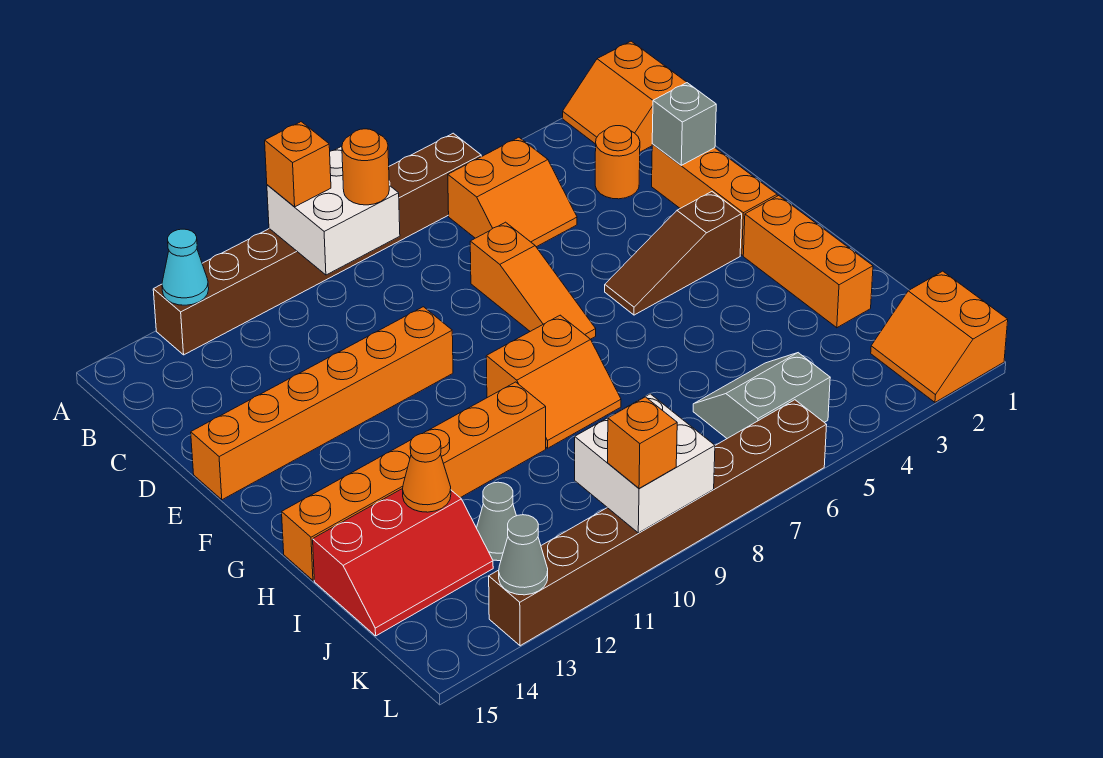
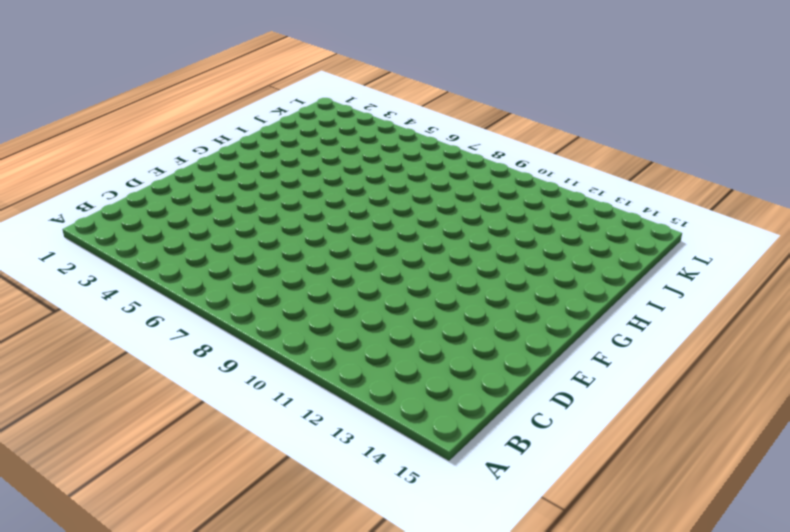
none -> orange 2x2 slope [563,41,687,152]
none -> brown 1x8 brick [153,133,481,355]
none -> orange 2x2 slope [448,137,577,247]

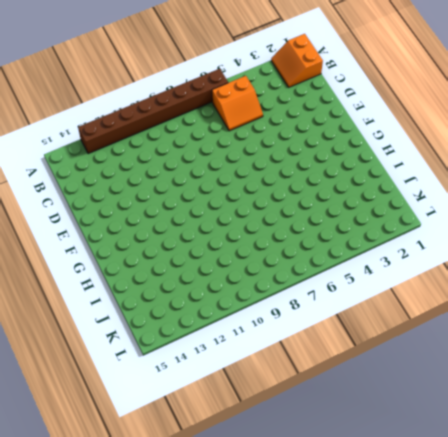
none -> orange 1x1 round brick [595,126,640,199]
none -> orange 1x3 brick [652,144,777,255]
none -> orange 1x3 slope [470,222,596,339]

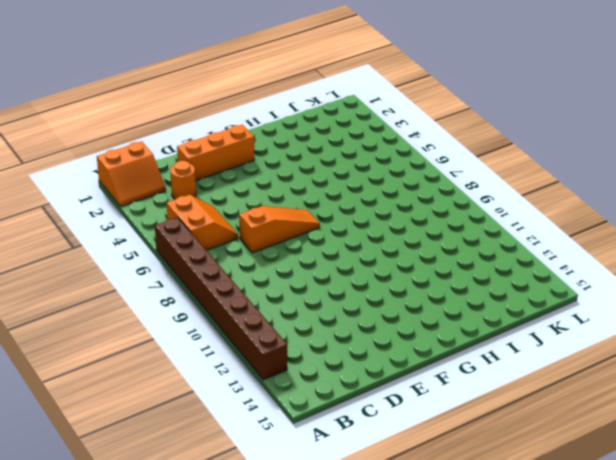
none -> orange 1x6 brick [191,307,453,500]
none -> brown 1x3 slope [605,192,742,315]
none -> orange 1x3 brick [743,196,873,328]

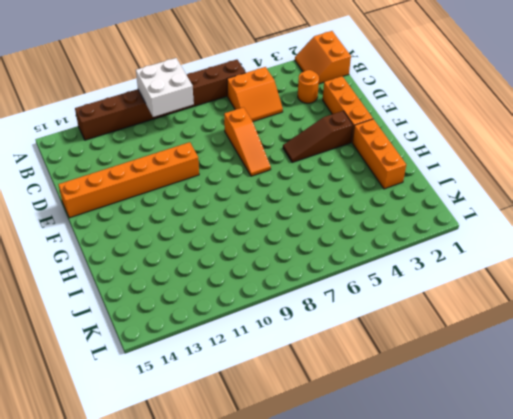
none -> orange 2x2 slope [486,315,621,448]
none -> orange 1x6 brick [282,382,546,581]
none -> red 2x3 slope [313,488,493,636]

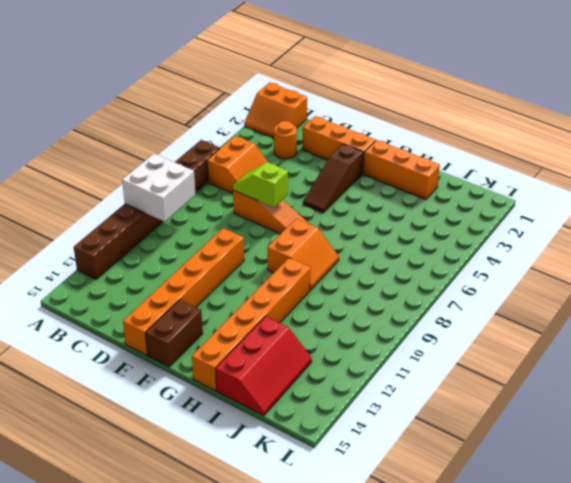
lime 1x2 slope [233,162,288,207] -> none
brown 1x2 brick [145,300,203,367] -> none
none -> grey 2x2 slope [693,353,830,438]
none -> grey 1x1 cone [477,482,516,561]
none -> orange 2x2 slope [871,271,1008,402]

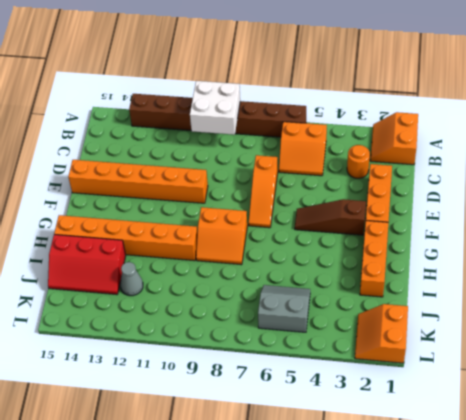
none -> brown 1x8 brick [489,400,827,646]
none -> cyan 1x1 cone [162,229,209,305]
none -> grey 1x1 brick [652,83,716,165]

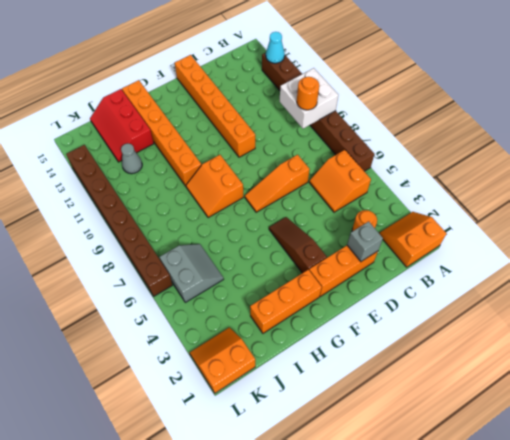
none -> orange 1x1 cone [403,433,451,512]
none -> white 2x2 brick [575,394,715,533]
none -> grey 1x1 cone [499,515,548,595]

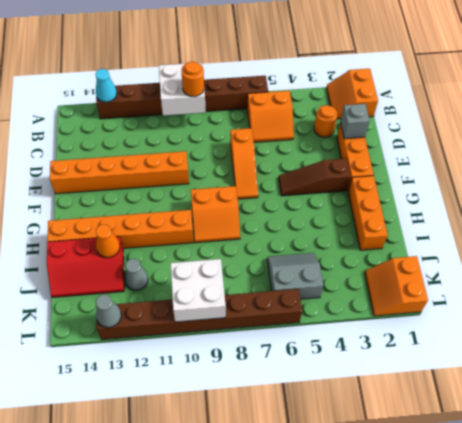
none -> orange 1x1 brick [265,122,331,207]
none -> orange 1x1 brick [608,397,677,488]

